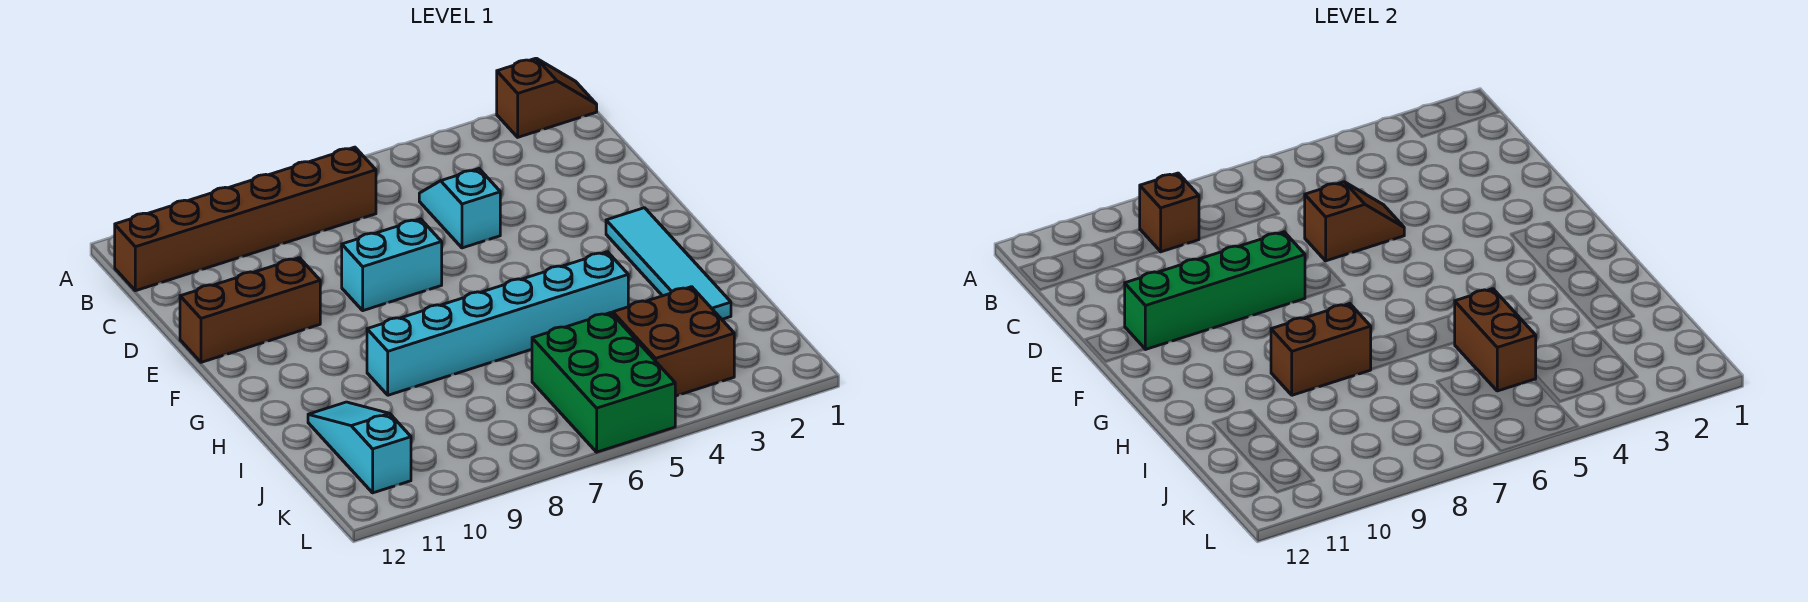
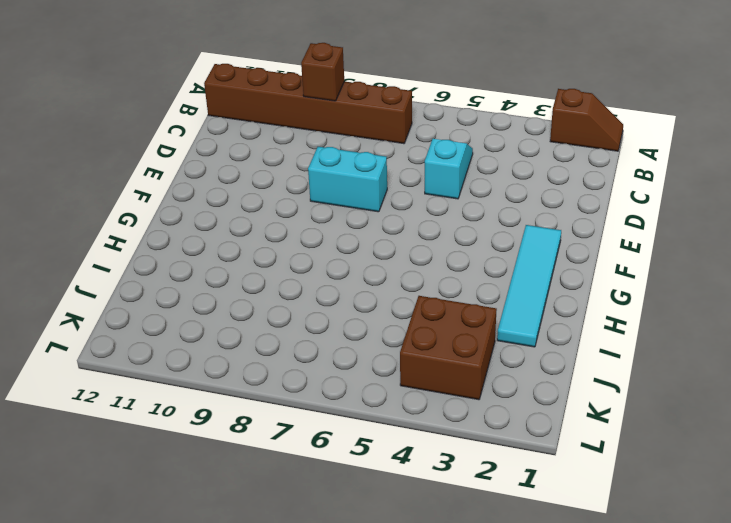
none -> brown 1x3 brick [180,258,320,362]
none -> cyan 1x6 brick [367,252,628,395]
none -> cyan 1x3 slope [308,402,411,493]

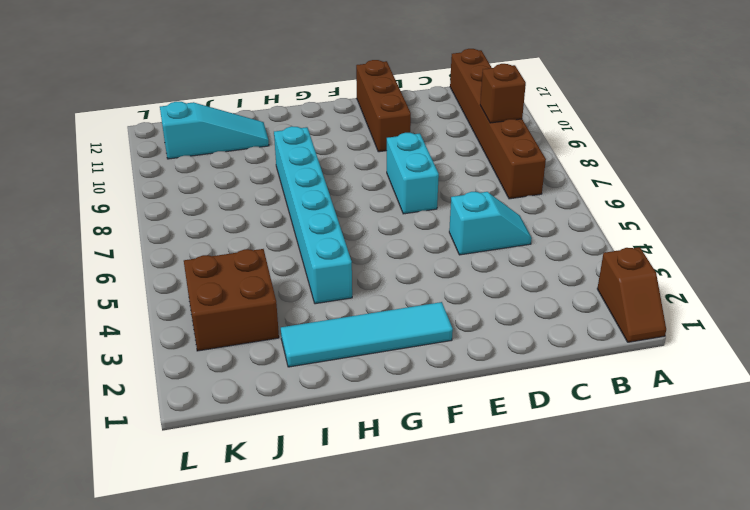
none -> green 2x3 brick [532,313,675,452]
none -> brown 1x2 slope [1305,182,1404,261]
none -> green 1x4 brick [1125,232,1305,350]

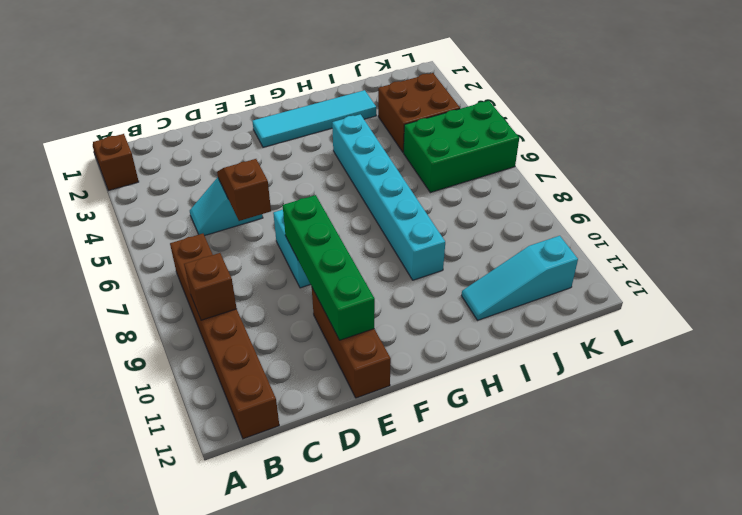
none -> brown 1x2 brick [1271,304,1371,395]
none -> brown 1x2 brick [1455,289,1536,391]

